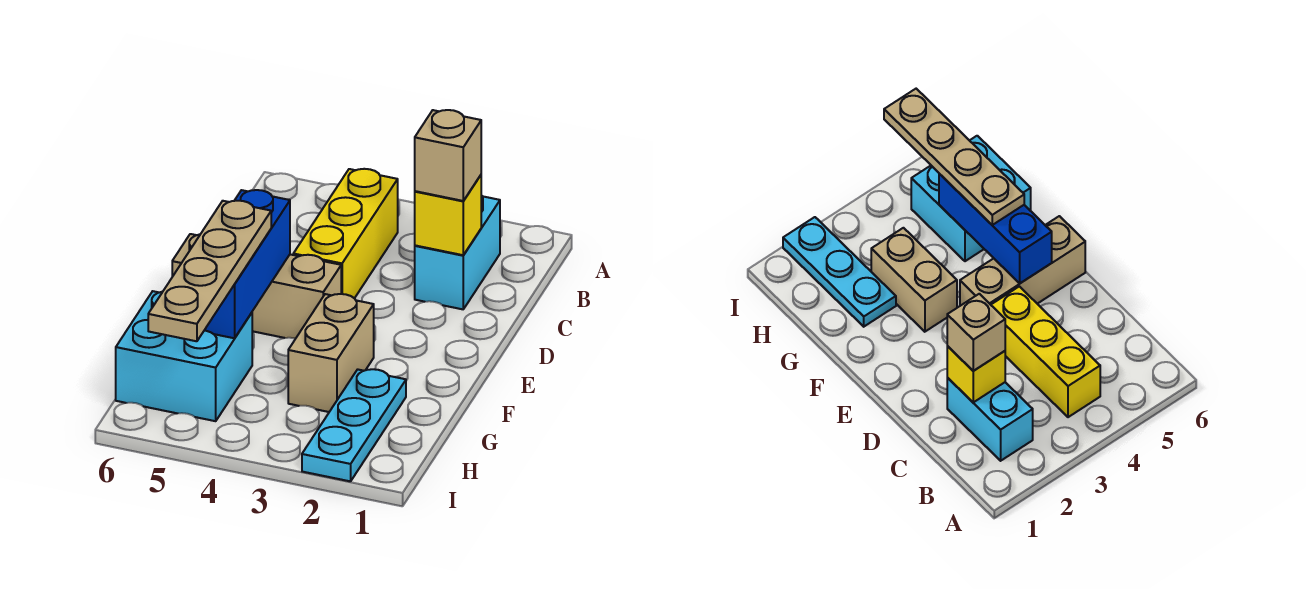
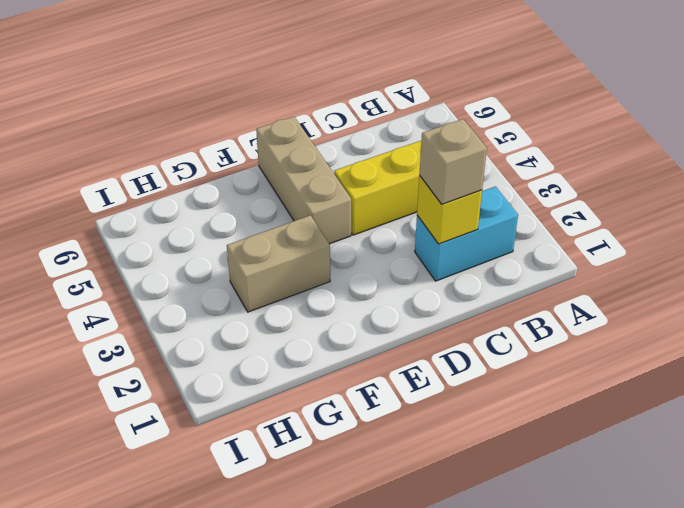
none -> cyan 1x3 plate [302,369,406,481]
none -> cyan 2x2 brick [116,291,252,421]

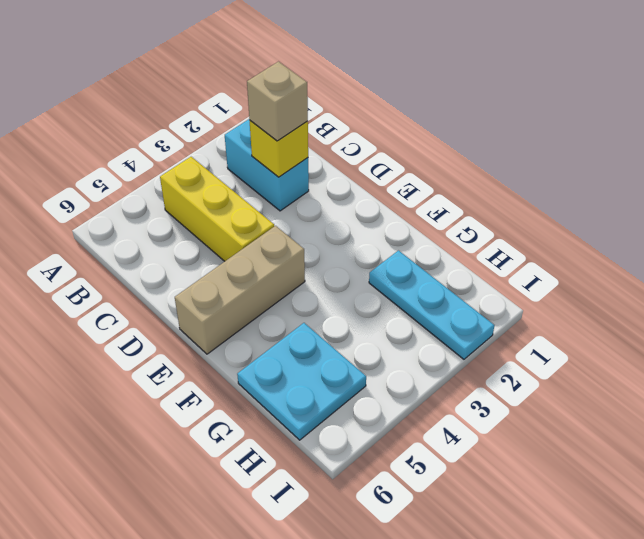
cyan 2x2 plate [237,323,366,440] -> cyan 2x2 brick [116,291,252,421]
none -> tan 1x2 brick [288,294,374,412]
none -> blue 1x3 brick [204,190,290,338]

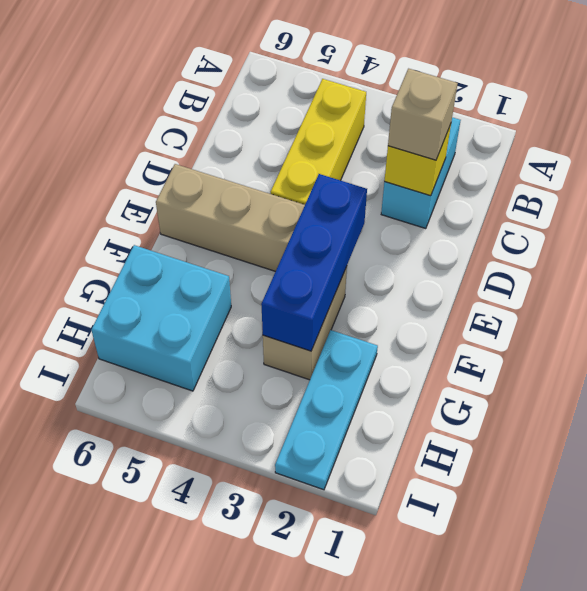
blue 1x3 brick [261,174,367,351] -> blue 1x3 brick moved to [204,190,290,338]
none -> tan 1x4 plate [148,201,271,341]

